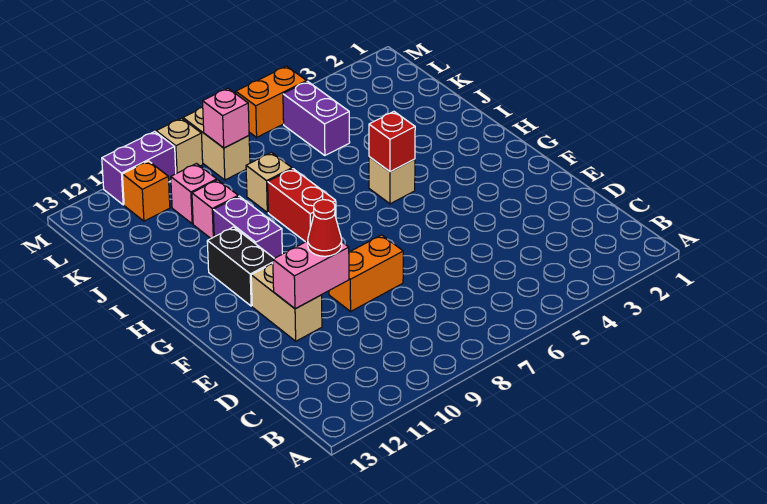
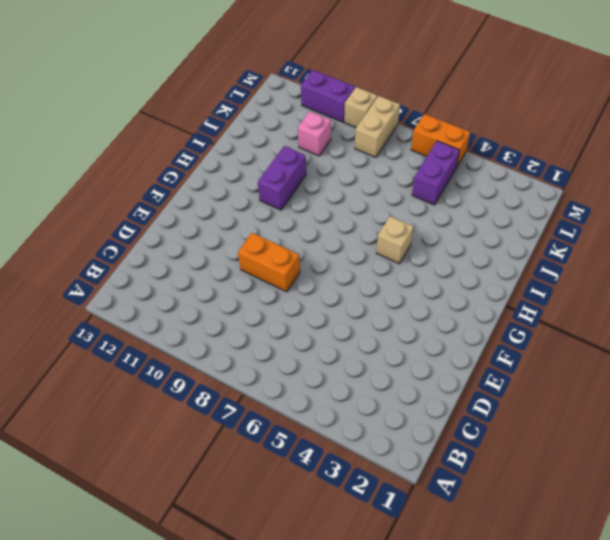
none -> tan 1x2 brick [251,264,322,341]
none -> black 1x2 brick [207,227,274,306]
none -> red 1x2 brick [268,169,336,242]

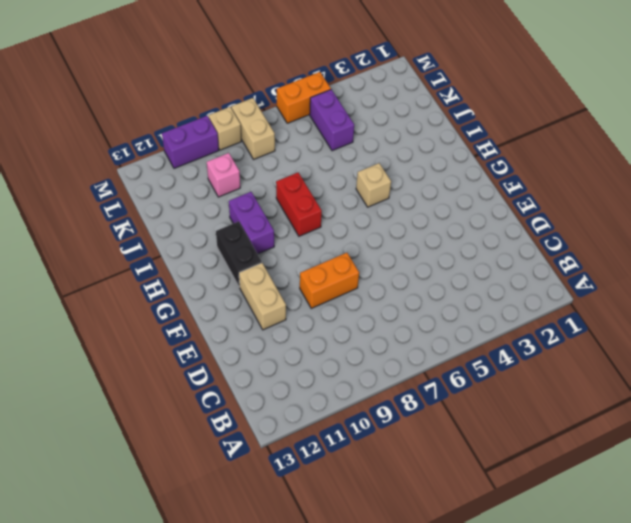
none -> tan 1x1 brick [246,153,292,212]
none -> pink 1x1 brick [192,180,238,238]
none -> orange 1x1 brick [122,161,170,221]

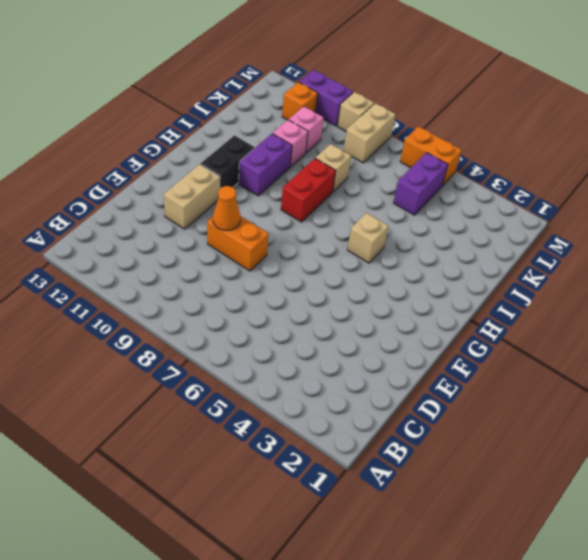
orange 1x1 cone [213,186,240,230] -> none
none -> pink 1x2 brick [273,241,349,309]
none -> red 1x1 brick [369,112,415,172]
none -> pink 1x1 brick [203,88,249,148]

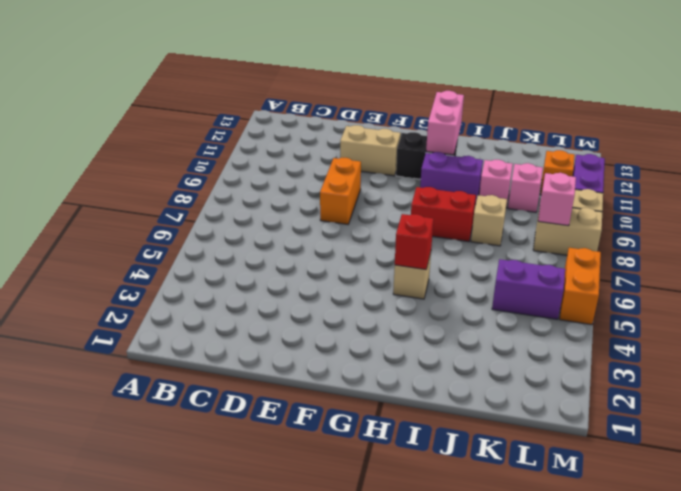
pink 1x2 brick [426,91,464,155] -> pink 1x2 brick moved to [273,241,349,309]
none -> red 1x1 cone [308,200,342,256]

